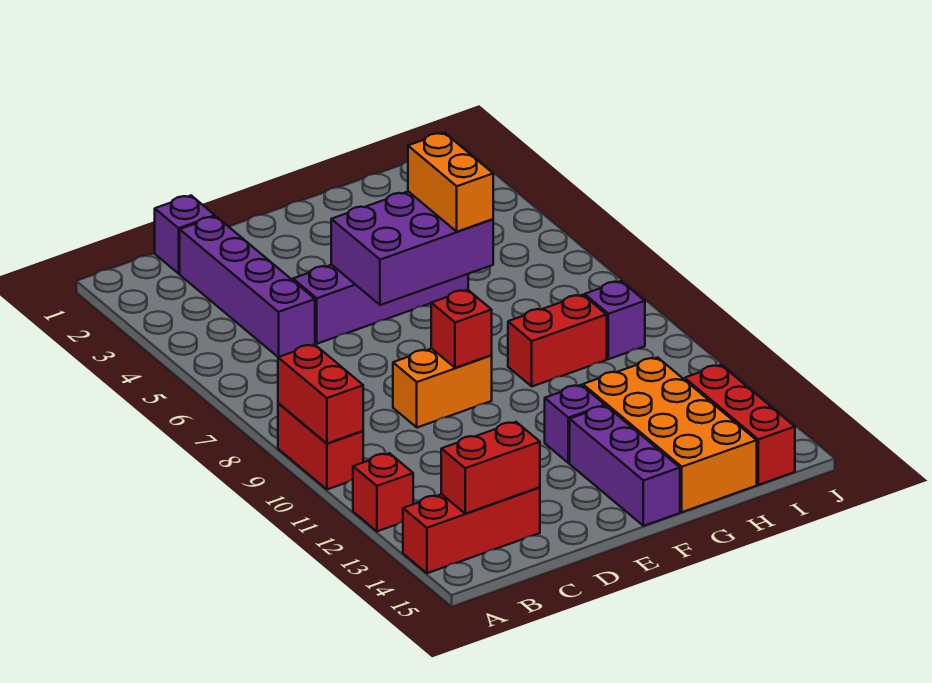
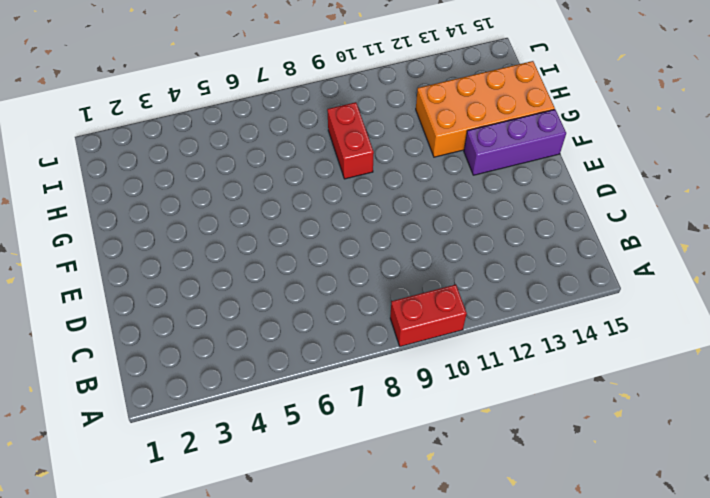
none -> red 1x1 brick [353,453,413,531]
none -> red 1x3 brick [403,487,540,573]
none -> purple 1x1 brick [155,196,215,274]

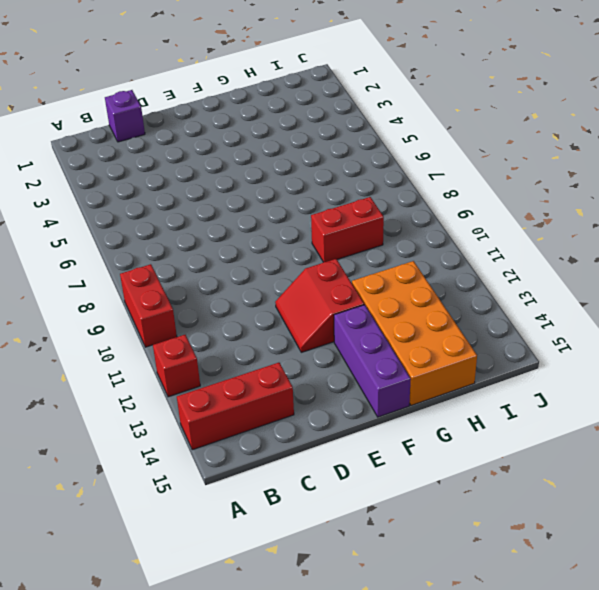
red 2x2 slope [275,259,364,352] -> purple 1x1 brick [545,385,605,463]
none -> purple 1x4 brick [180,217,315,357]
none -> purple 1x4 brick [293,265,468,344]
none -> orange 1x2 brick [393,349,492,427]

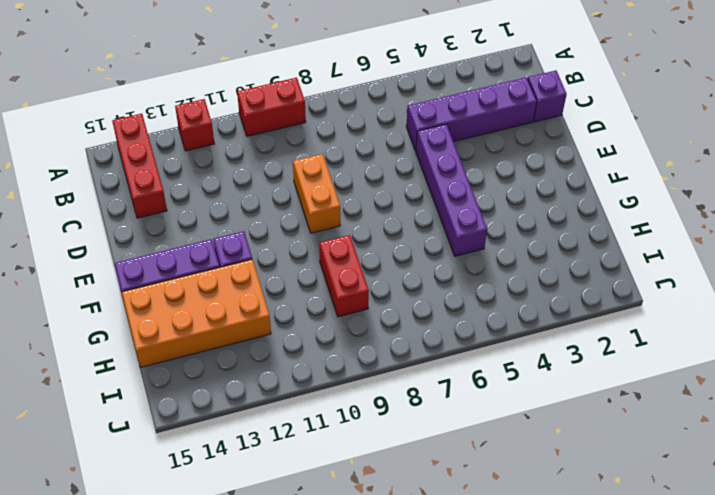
none -> purple 1x1 brick [585,281,645,359]
none -> red 1x3 brick [685,365,795,485]
none -> red 1x2 brick [278,344,363,443]

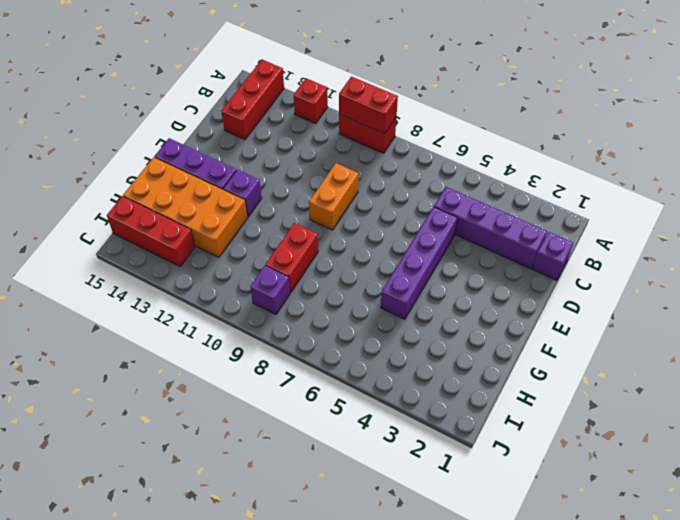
none -> red 1x2 brick [441,422,540,514]
none -> purple 2x3 brick [331,191,493,305]
none -> red 1x1 brick [431,290,492,368]

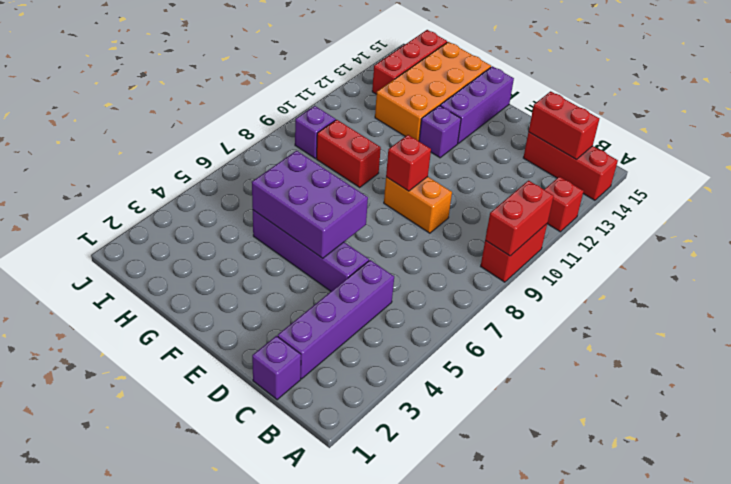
none -> orange 1x2 brick [408,133,493,232]

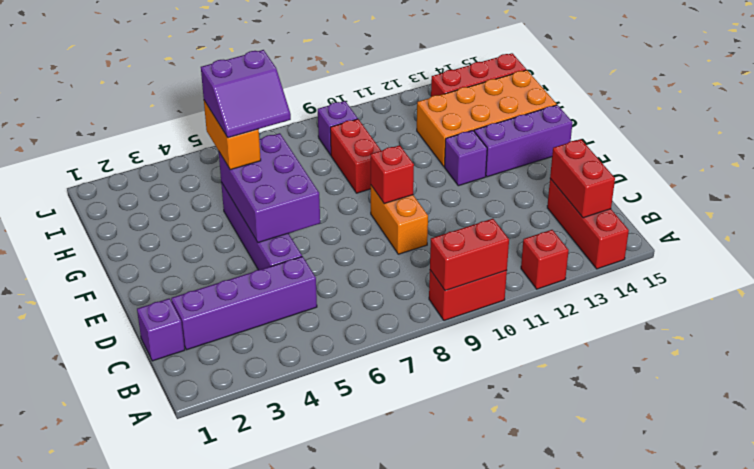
orange 1x2 brick [204,101,261,170] -> orange 1x2 brick turned to [408,133,493,232]
purple 2x2 slope [201,50,291,138] -> none

